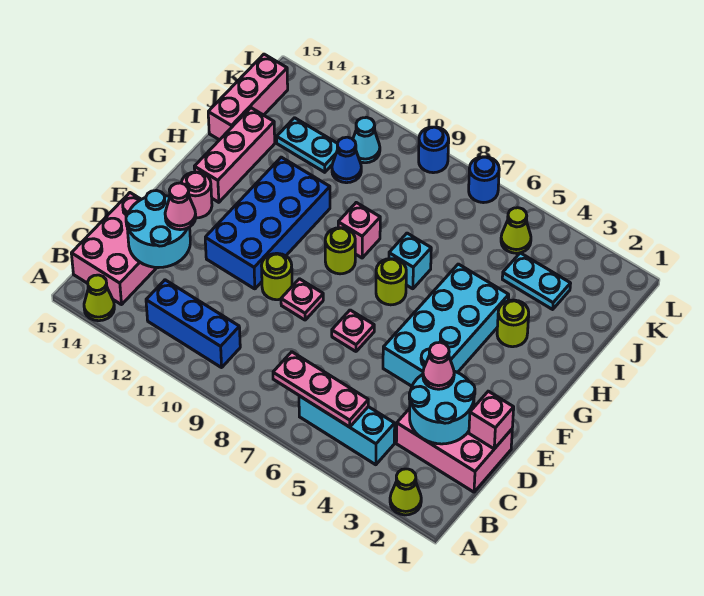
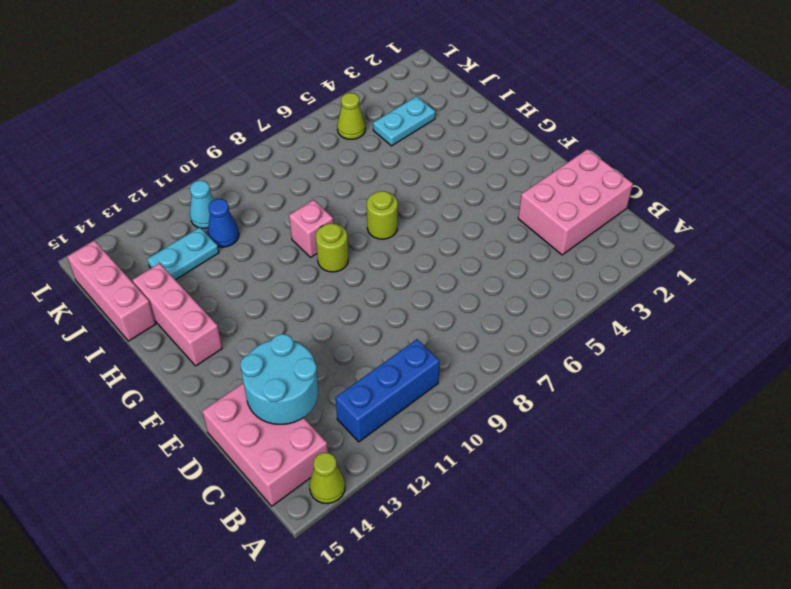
none -> lime 1x1 cone [390,469,421,515]
none -> cyan 1x3 brick [299,396,395,465]
none -> cyan 2x4 brick [383,264,509,386]
none -> pink 1x1 plate [332,310,374,351]

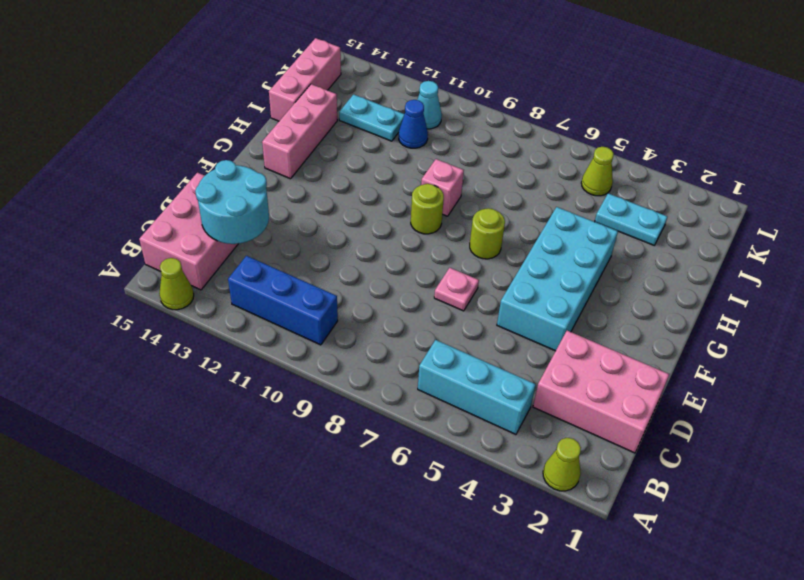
none -> pink 1x1 plate [281,279,323,320]
none -> lime 1x1 round brick [261,253,292,300]
none -> blue 2x4 brick [205,157,330,289]
none -> pink 1x1 round brick [181,172,212,218]

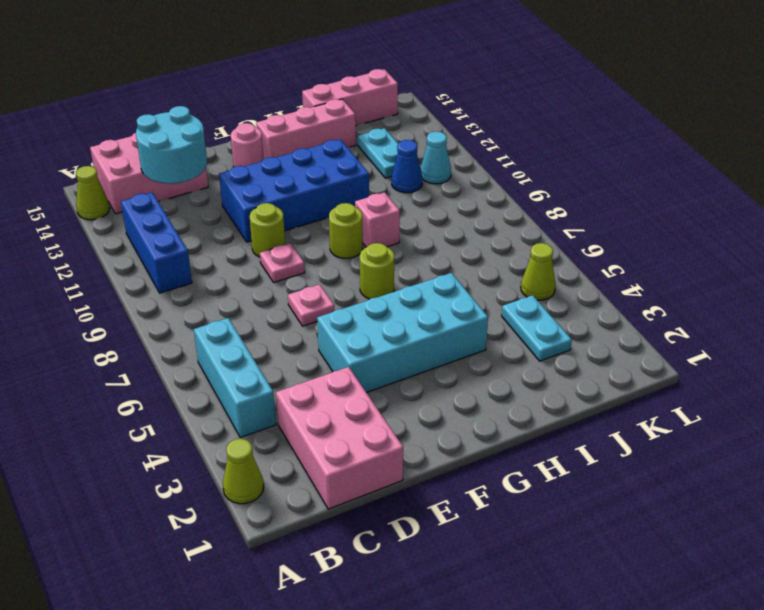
none -> lime 1x1 round brick [497,300,529,347]
none -> cyan 1x1 brick [389,233,431,289]
none -> blue 1x1 round brick [469,157,499,203]
none -> blue 1x1 round brick [419,127,449,173]

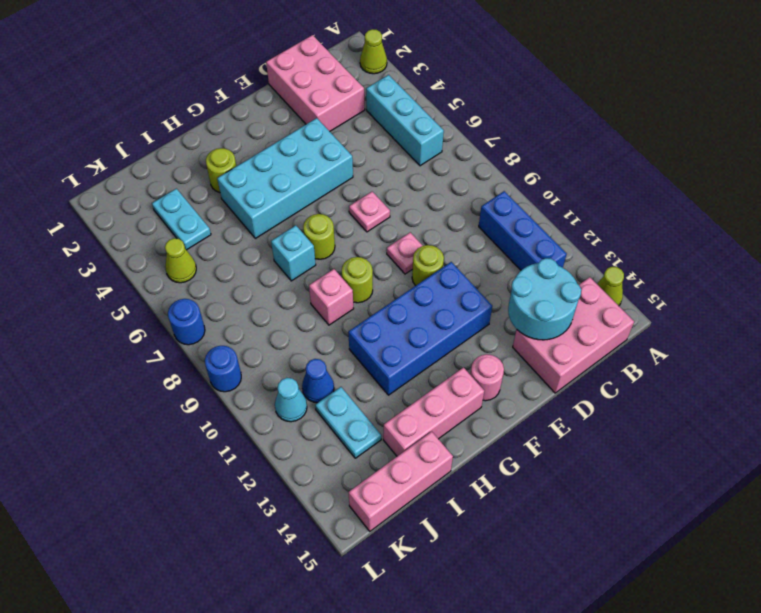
none -> pink 1x3 plate [273,352,368,427]
none -> cyan 2x2 round brick [409,371,475,444]
none -> pink 1x1 brick [469,391,514,449]
none -> pink 1x1 cone [423,342,454,389]

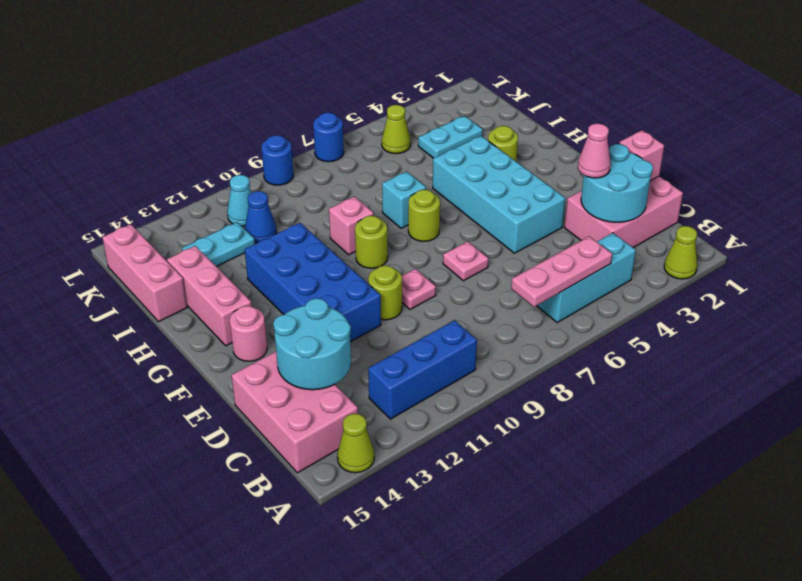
none -> pink 1x1 cone [165,183,196,230]

